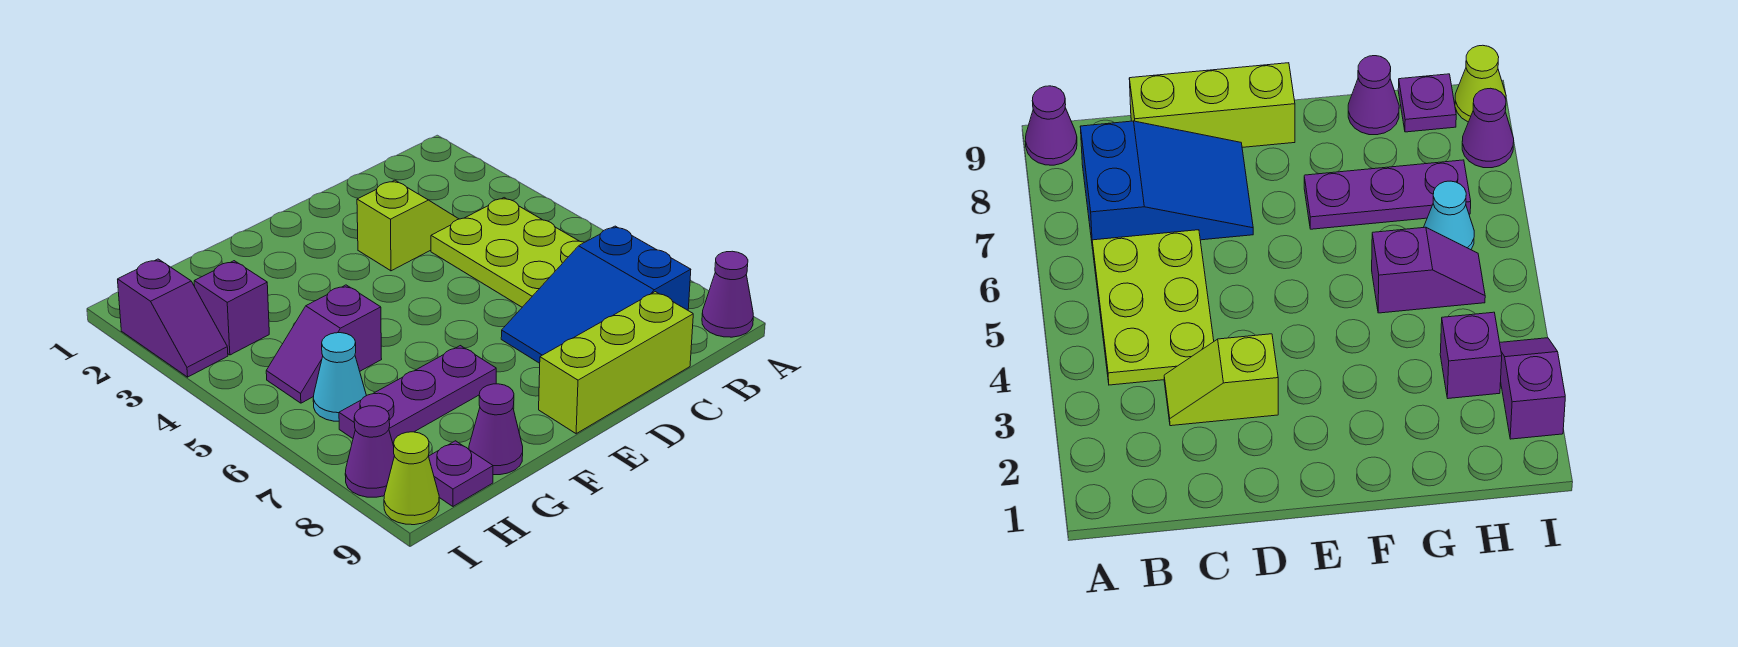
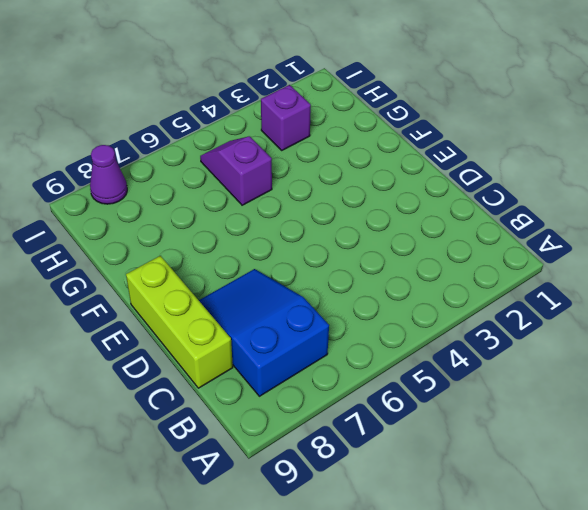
none -> purple 1x1 cone [702,251,754,337]
none -> lime 2x3 plate [431,198,584,307]
none -> lime 1x2 slope [357,180,458,271]

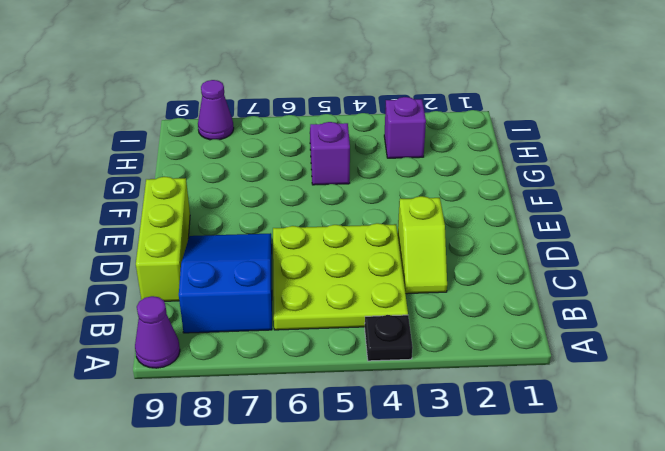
black 1x1 plate [365,315,413,361] -> none
lime 3x3 plate [273,223,408,330] -> lime 2x3 plate [431,198,584,307]
none -> purple 1x3 plate [339,346,496,444]
none -> purple 1x1 cone [469,384,523,475]
none -> cyan 1x1 cone [313,333,366,421]

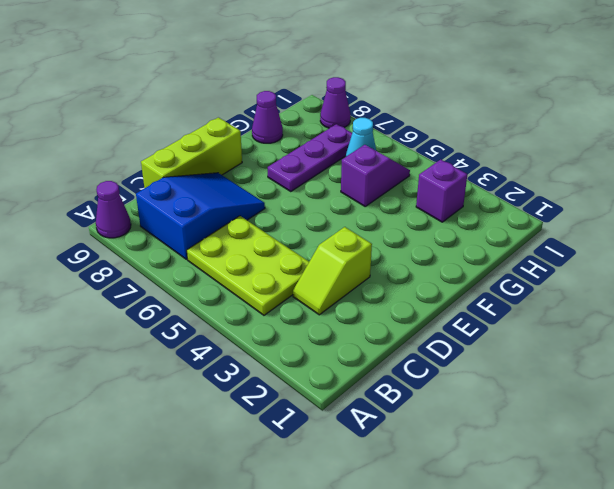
none -> purple 1x1 plate [429,441,493,506]
none -> purple 1x2 slope [118,259,228,377]
none -> lime 1x1 cone [384,432,439,525]

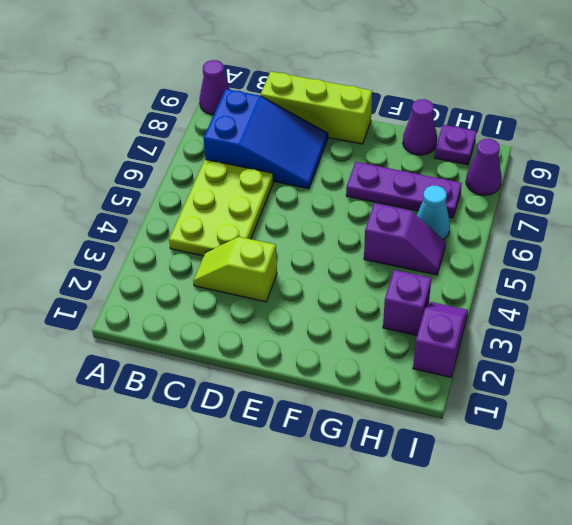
none -> lime 1x1 cone [384,432,439,525]

